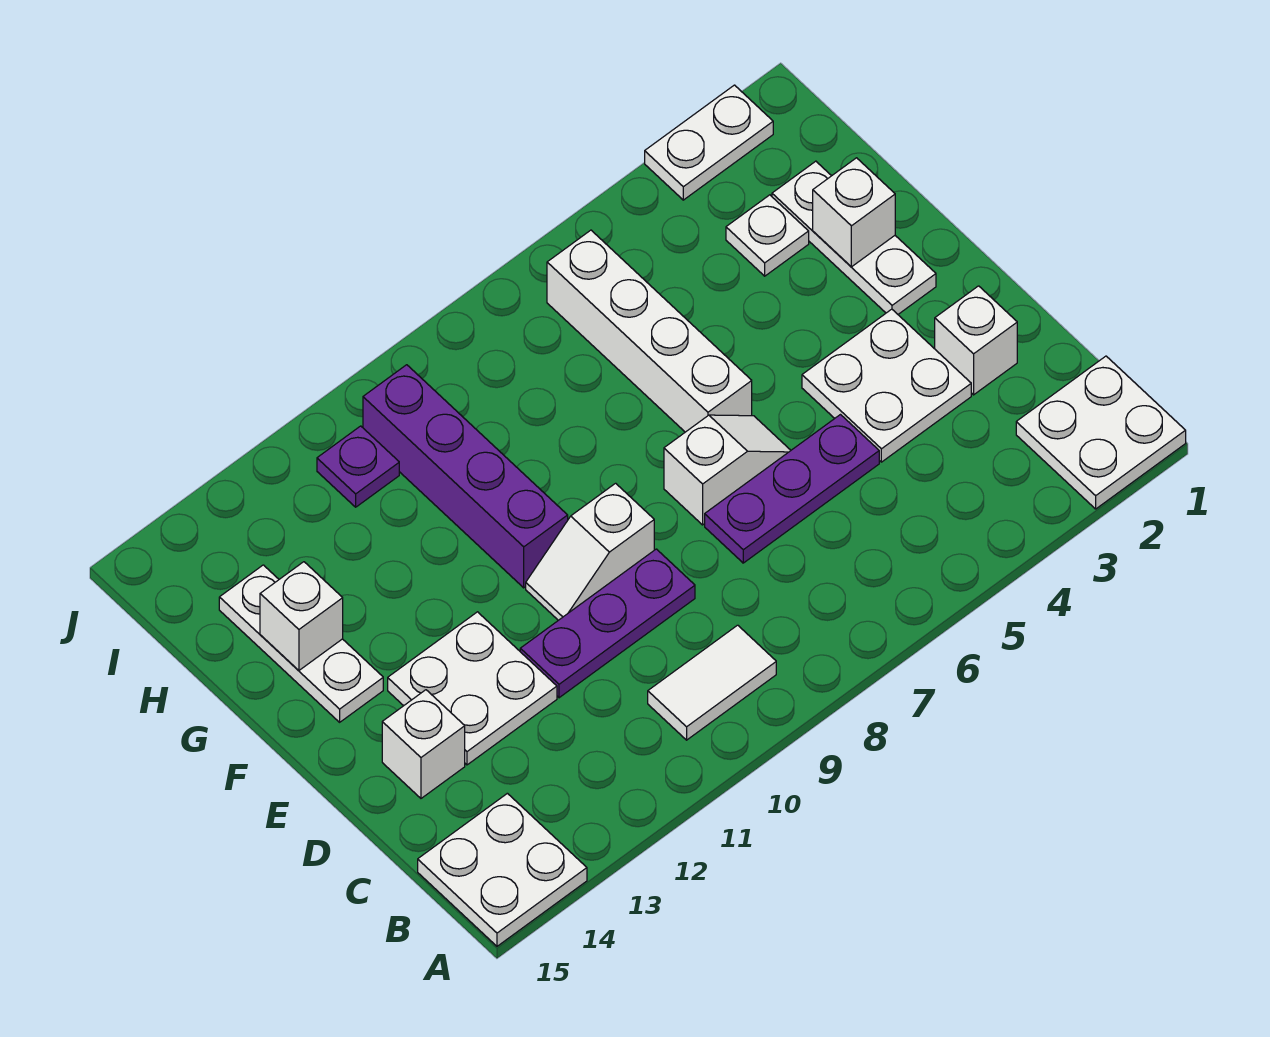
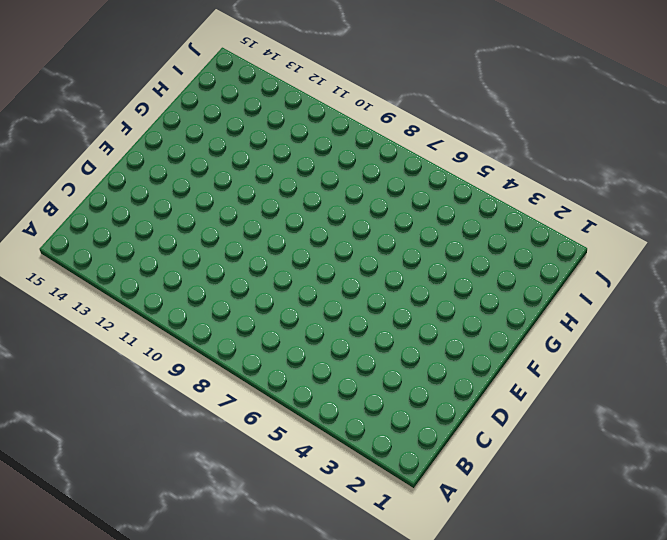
none -> white 2x2 plate [1016,356,1186,509]
none -> white 2x2 plate [418,793,587,946]
none -> white 1x2 tile [648,625,776,740]

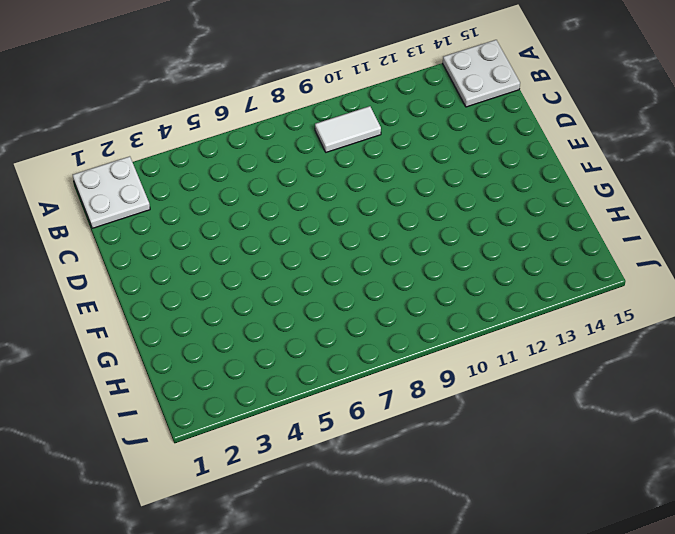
none -> white 1x1 brick [935,286,1017,395]
none -> white 2x2 plate [802,309,971,462]
none -> purple 1x3 plate [705,415,879,563]

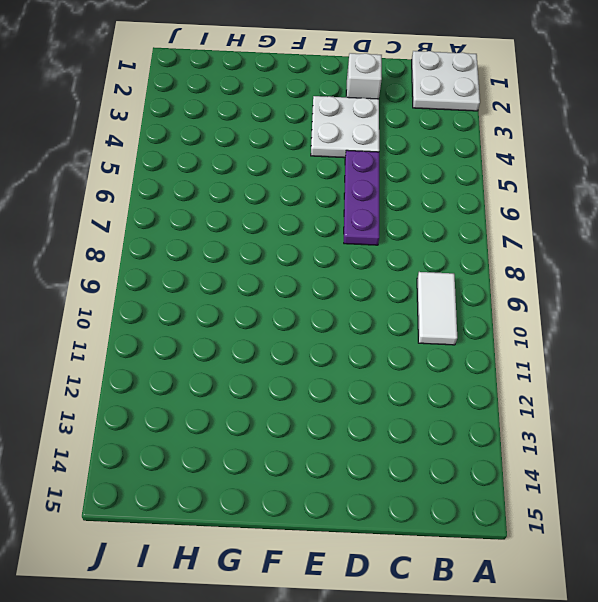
none -> white 2x2 plate [418,793,587,946]
none -> purple 1x3 plate [520,549,695,698]
none -> white 2x2 plate [388,612,557,765]

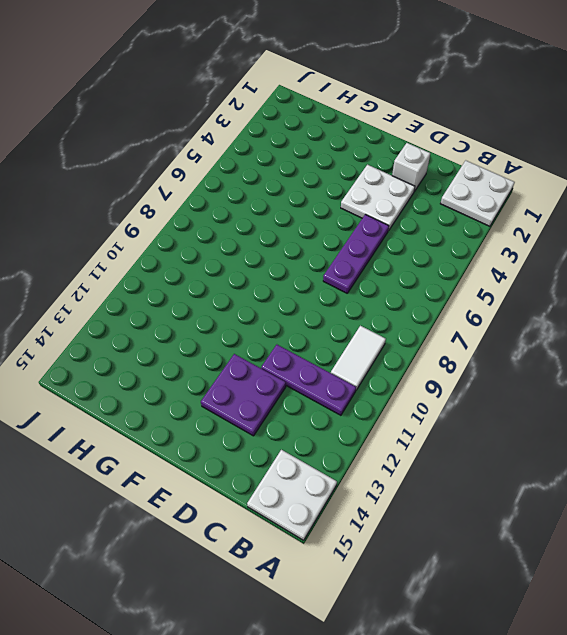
purple 1x3 plate [261,345,356,415] -> purple 1x3 plate turned to [520,549,695,698]
purple 2x2 plate [201,354,286,436] -> white 2x2 plate [388,612,557,765]
none -> white 1x1 brick [382,690,465,798]
none -> white 1x2 slope [664,415,791,525]
none -> white 1x2 slope [526,483,654,620]

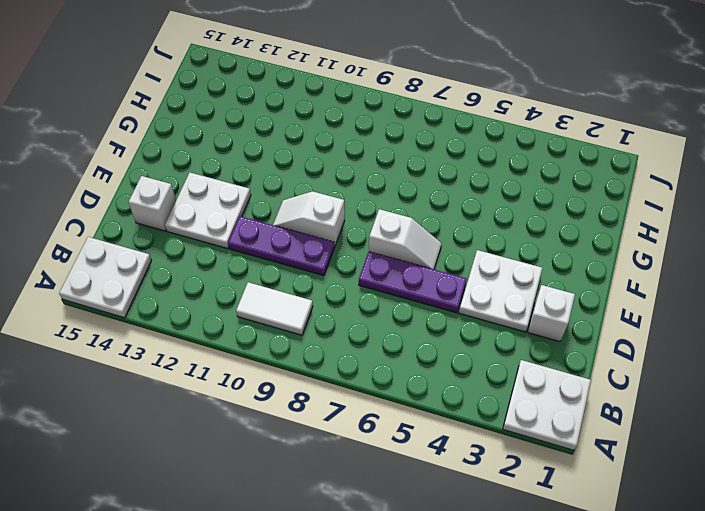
none -> white 1x3 plate [772,161,936,314]
none -> white 1x4 brick [547,230,752,432]
none -> purple 1x4 brick [363,365,568,588]

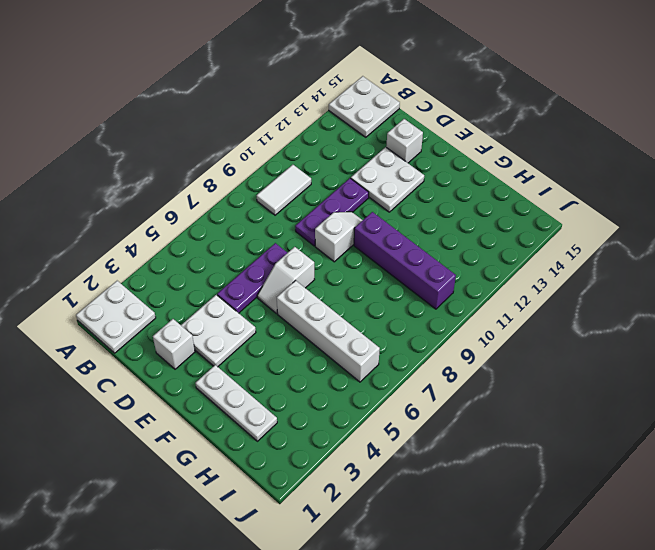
none -> white 1x3 plate [219,565,383,722]
none -> white 1x1 plate [726,195,809,276]
none -> purple 1x1 plate [317,426,399,507]

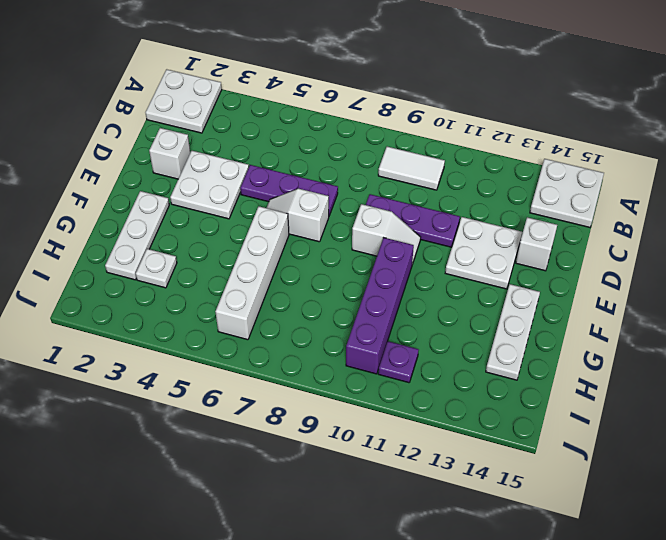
none -> white 1x2 plate [645,85,773,200]
none -> white 1x1 brick [813,158,895,267]
none -> white 1x1 brick [260,562,343,670]

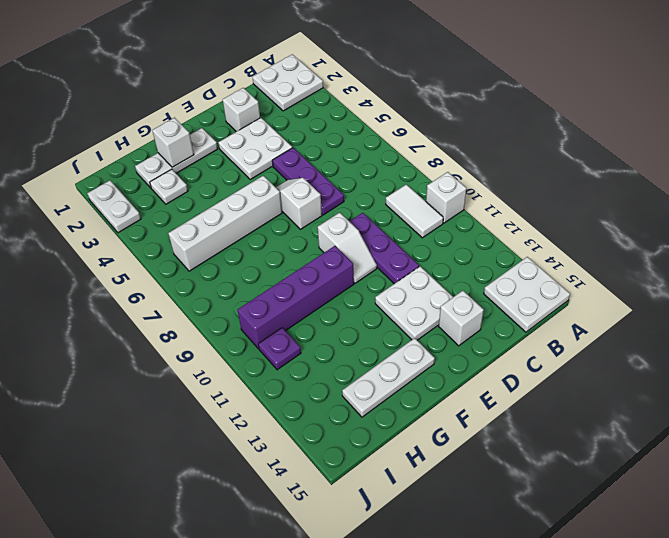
white 1x1 brick [426,172,466,223] -> white 1x1 brick moved to [260,562,343,670]

